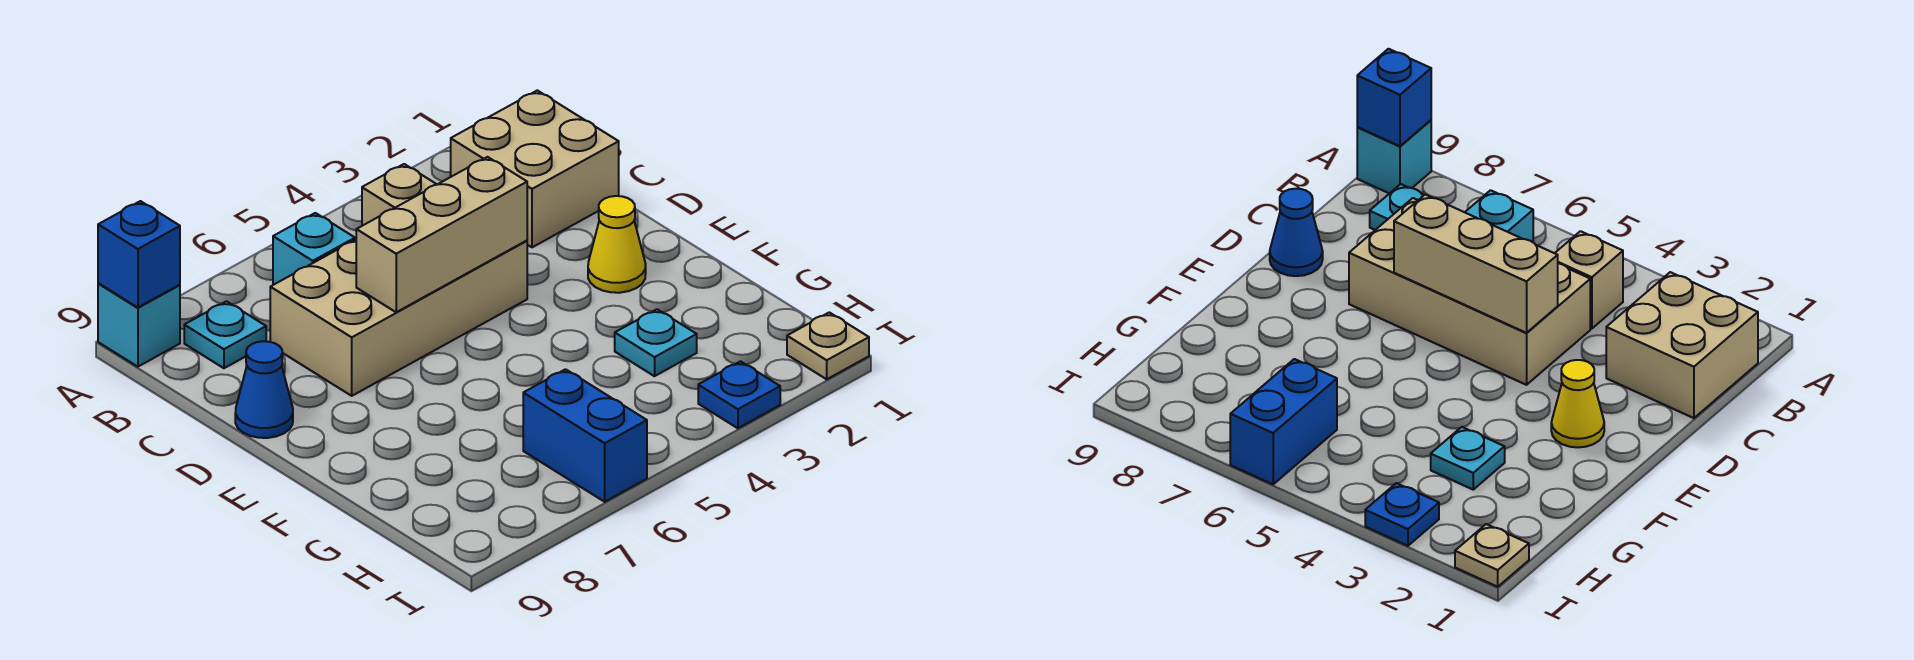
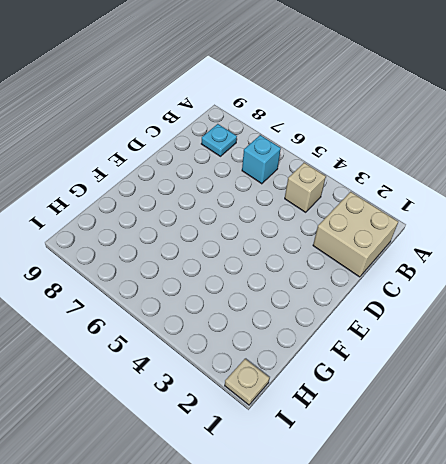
none -> cyan 1x1 brick [98,283,180,367]
none -> tan 2x4 brick [270,240,527,396]
none -> blue 1x1 cone [235,341,293,438]

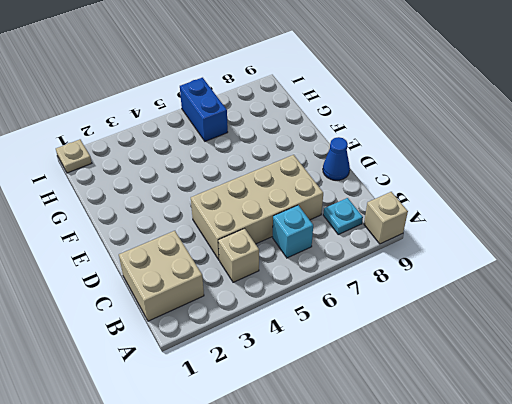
tan 1x1 brick [364,192,408,244] -> cyan 1x1 brick [98,283,180,367]
none -> yellow 1x1 cone [588,196,646,293]
none -> cyan 1x1 plate [615,309,697,376]
none -> blue 1x1 plate [698,361,780,428]

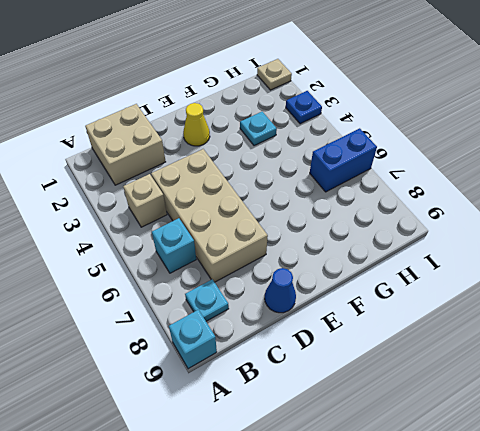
none -> blue 1x1 brick [98,201,180,308]
none -> tan 1x3 brick [356,157,527,312]

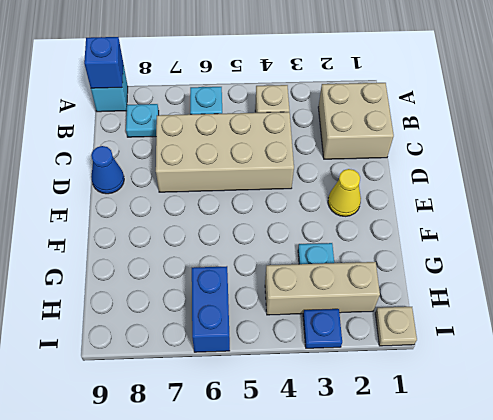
tan 1x3 brick [265,262,380,315] -> tan 1x3 brick moved to [356,157,527,312]

